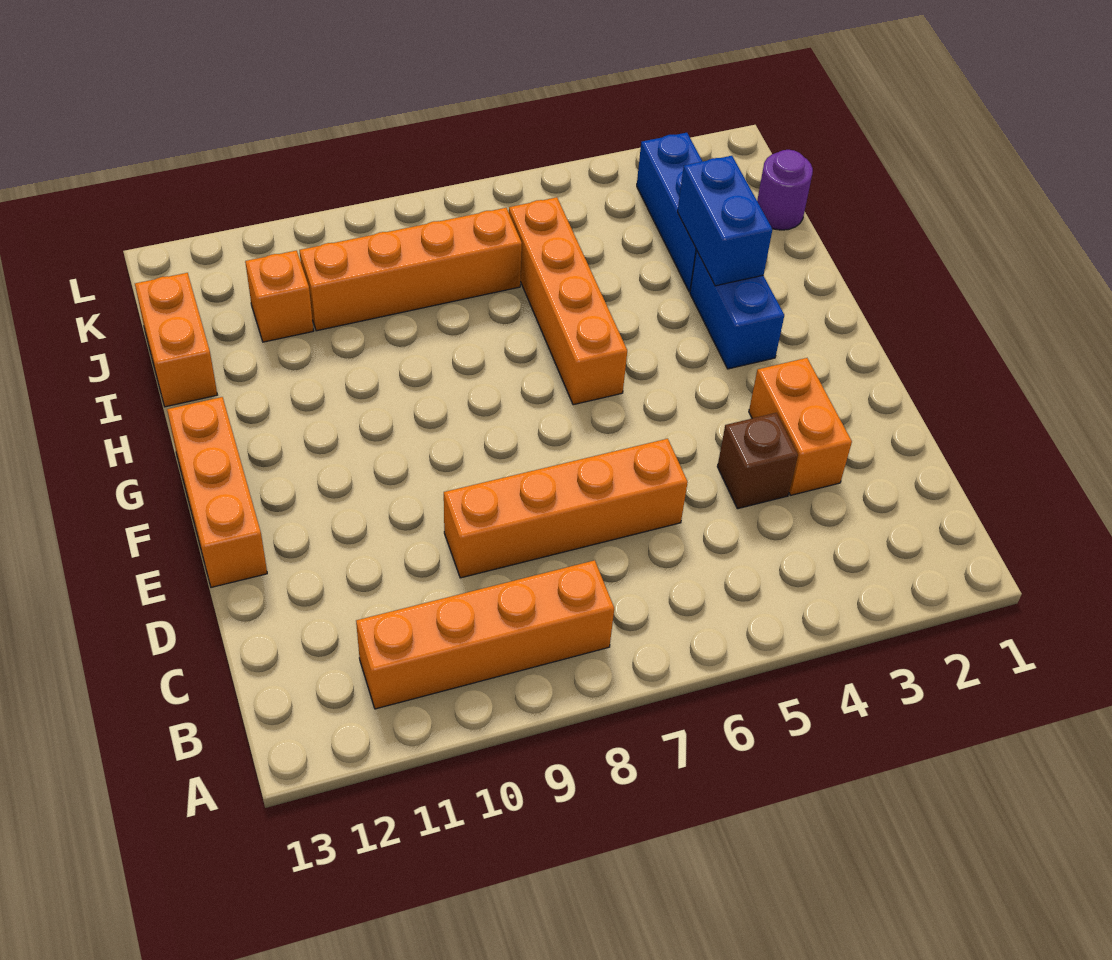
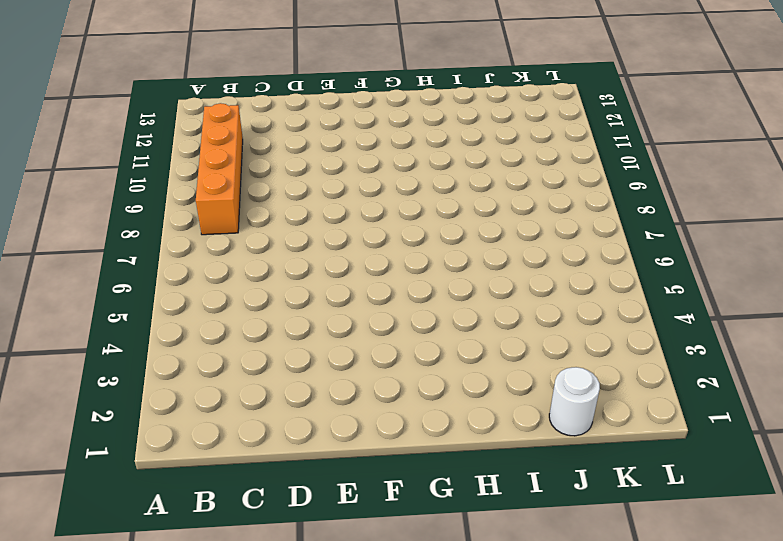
white 1x1 round brick [549,367,600,436] -> purple 1x1 round brick [757,150,813,230]
none -> orange 1x2 brick [749,358,852,495]
none -> brown 1x1 brick [717,413,798,509]
none -> orange 1x4 brick [444,439,688,578]

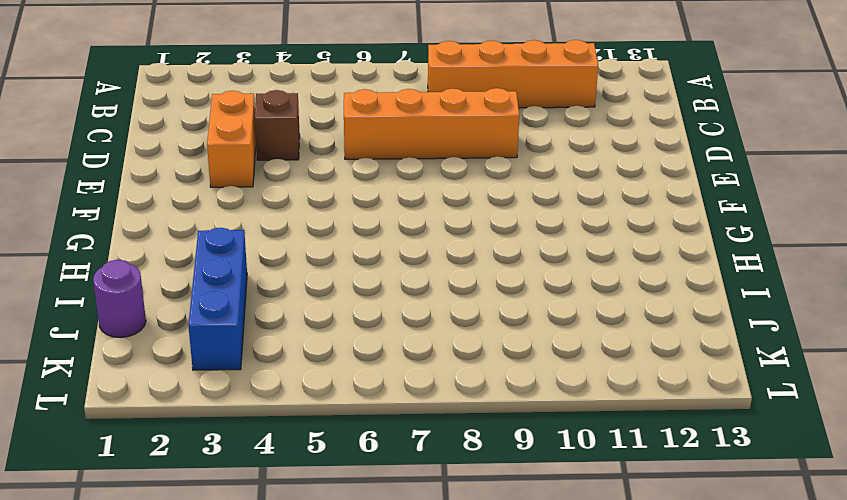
none -> orange 1x3 brick [167,397,267,587]
none -> blue 1x2 brick [690,250,784,369]
none -> orange 1x4 brick [509,197,627,405]

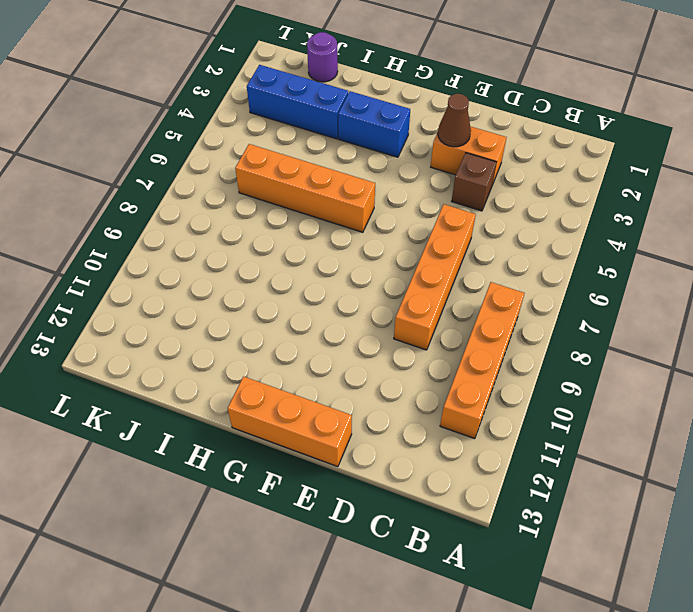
brown 1x1 cone [438,94,471,147] -> none
none -> orange 1x2 brick [135,273,217,407]
none -> orange 1x4 brick [299,208,522,331]
none -> orange 1x1 brick [245,251,313,342]

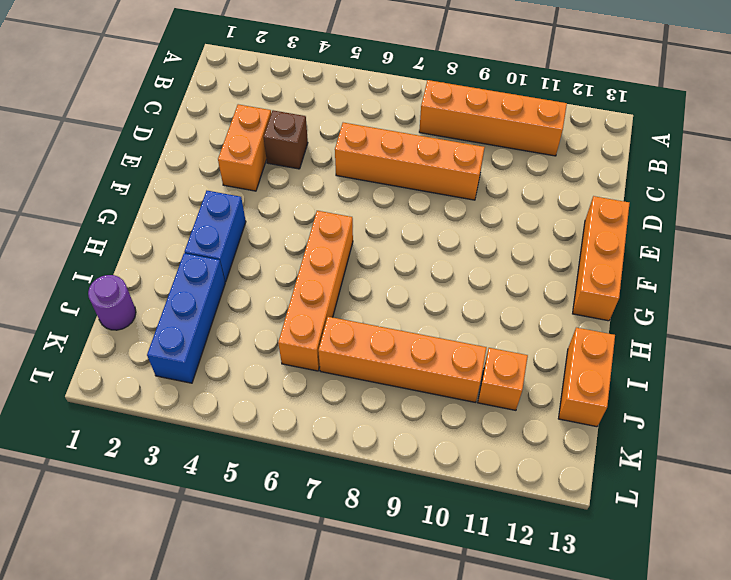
none -> blue 1x2 brick [678,156,772,286]

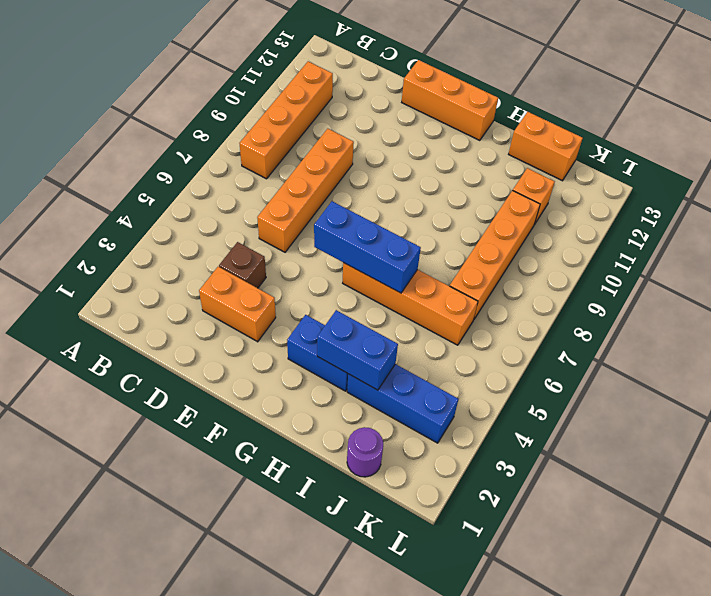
blue 1x3 brick [314,201,421,293] -> none

